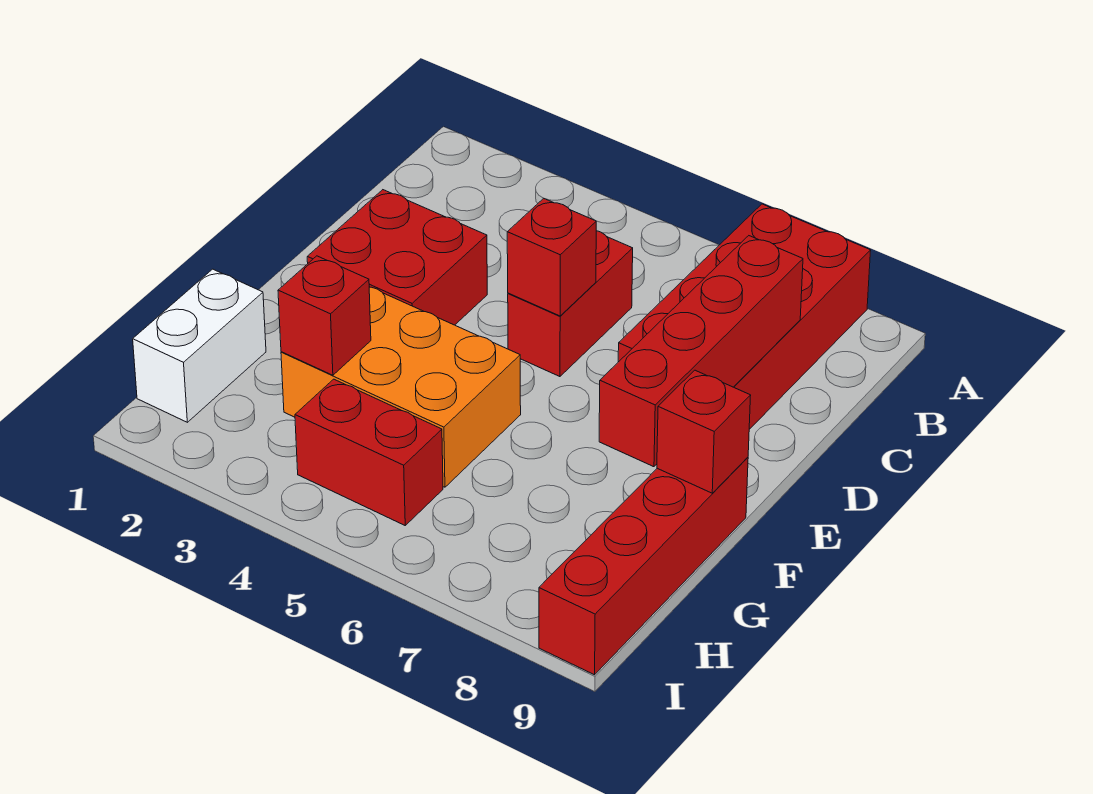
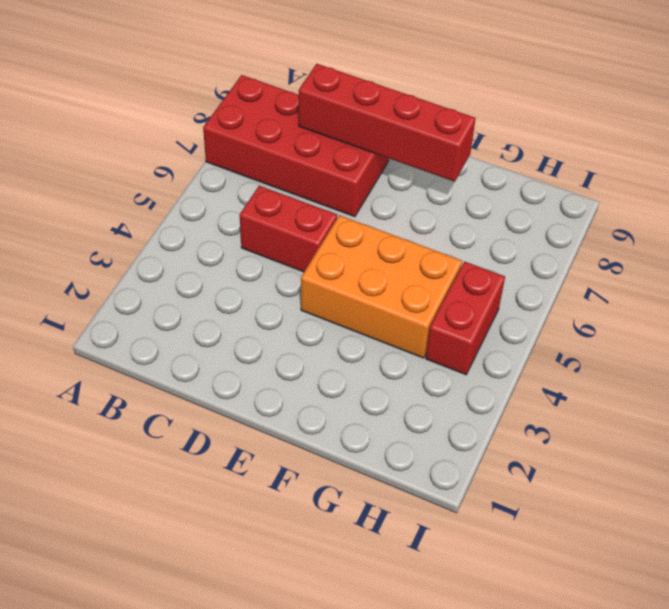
orange 2x3 brick [301,215,462,358] -> orange 2x3 brick turned to [281,287,521,487]
none -> red 2x2 brick [307,190,487,325]
none -> red 1x4 brick [539,457,748,675]

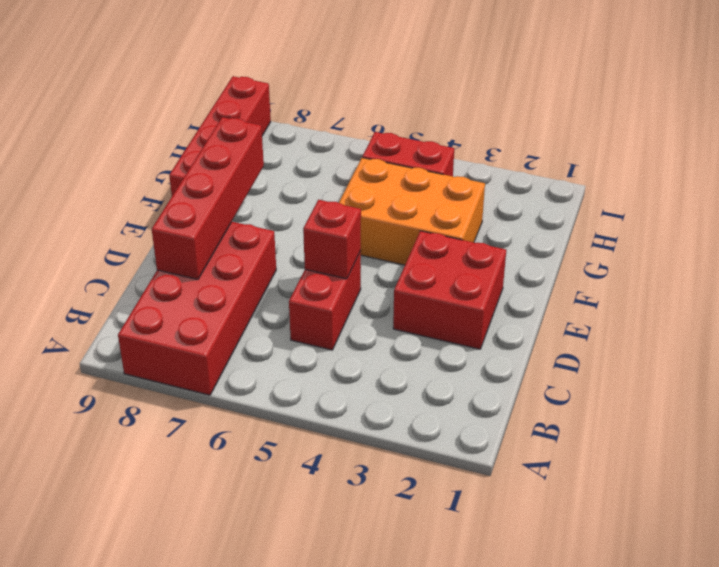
none -> white 1x2 brick [133,269,266,422]
none -> red 1x1 brick [657,370,751,493]

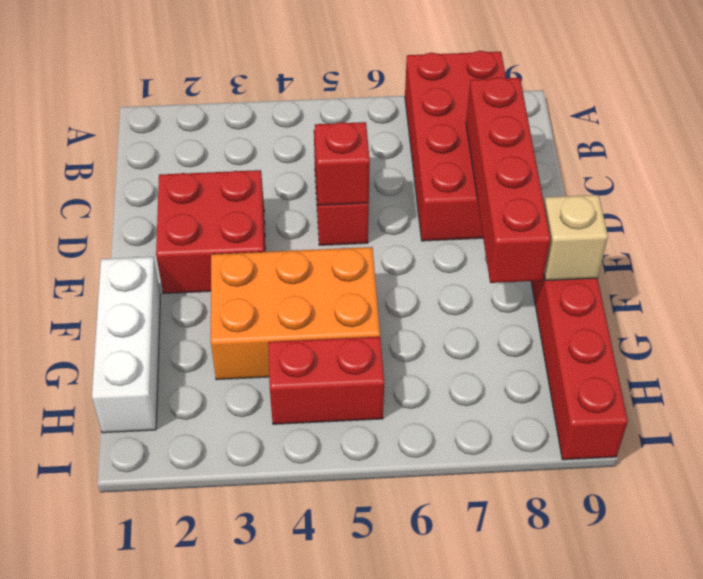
white 1x3 brick [92,257,160,433] -> white 1x2 brick [133,269,266,422]
tan 1x1 brick [544,195,608,281] -> red 1x1 brick [657,370,751,493]
none -> red 1x1 brick [278,256,371,375]

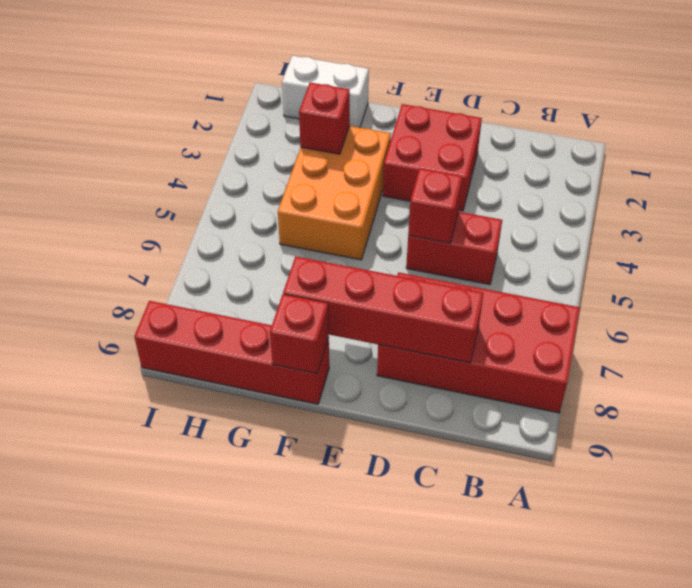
none -> red 1x2 brick [295,379,443,525]

